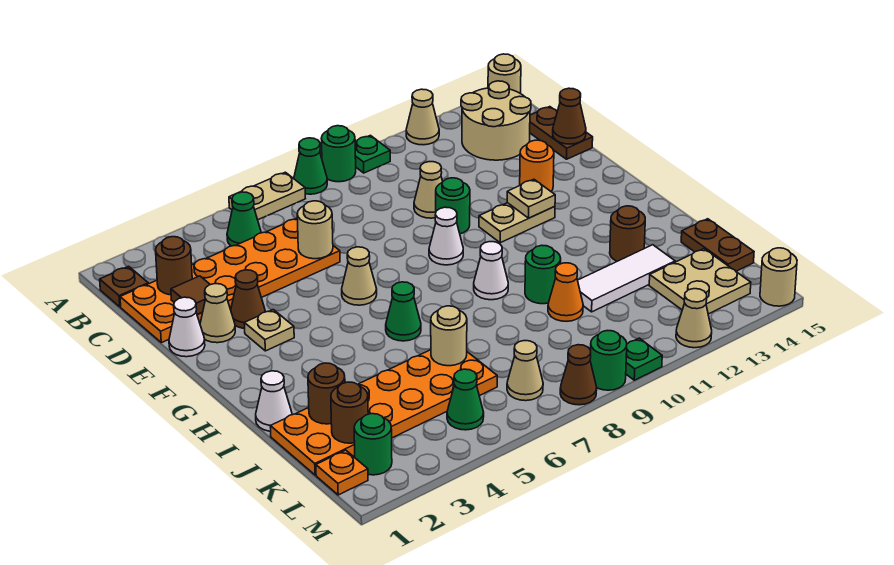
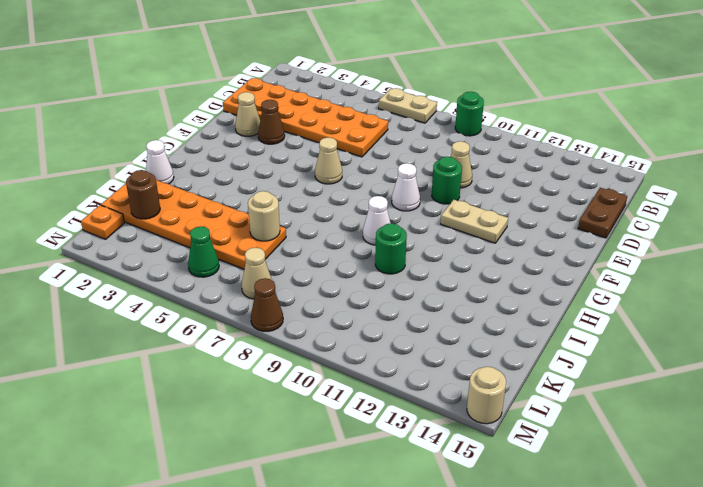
none -> green 1x1 cone [294,138,327,194]
none -> green 1x1 plate [355,135,390,173]
none -> tan 1x1 cone [406,89,439,145]
none -> tan 1x1 round brick [488,54,521,94]

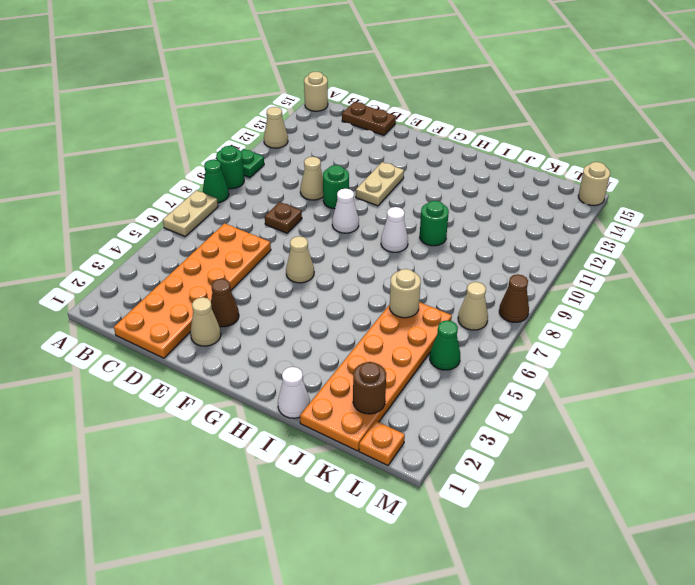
brown 1x1 plate [265,202,302,233] -> brown 1x1 plate moved to [100,266,148,307]
none -> green 1x1 cone [227,192,261,246]
none -> tan 2x2 round brick [461,81,531,160]
none -> white 1x1 cone [169,297,205,357]
none -> orange 1x1 round brick [520,140,554,191]

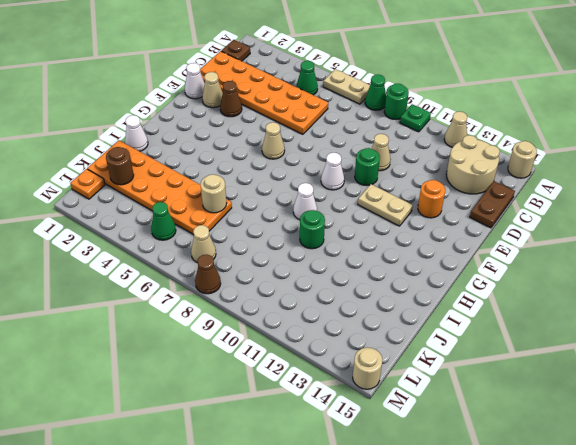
none -> tan 1x1 plate [244,310,294,351]
none -> green 1x1 cone [386,282,421,341]
none -> brown 1x1 round brick [610,206,645,261]
none -> orange 1x1 cone [548,263,583,321]

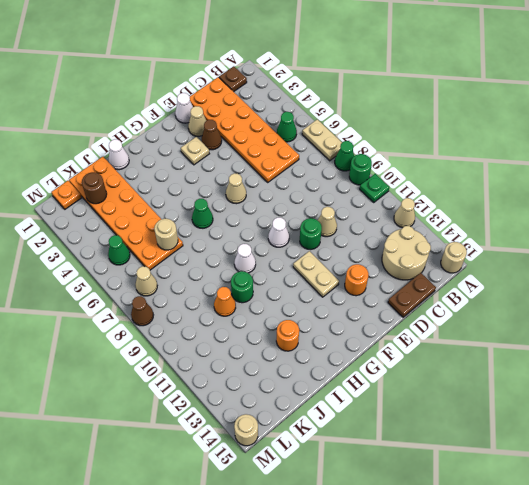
orange 1x1 round brick [276,320,299,351] -> brown 1x1 round brick [610,206,645,261]
none -> white 1x3 tile [578,245,675,312]
none -> brown 1x2 plate [681,219,754,271]
none -> tan 2x2 plate [649,249,751,314]
none -> green 1x1 round brick [354,414,392,475]

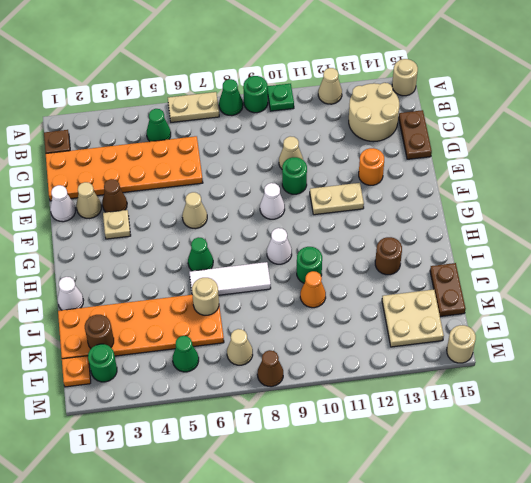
white 1x3 tile [189,262,271,295] -> white 1x3 tile moved to [578,245,675,312]
none -> green 1x1 round brick [590,331,627,390]
none -> green 1x1 plate [626,338,662,380]
none -> tan 1x1 cone [676,289,712,348]
none -> brown 1x1 round brick [156,237,192,295]

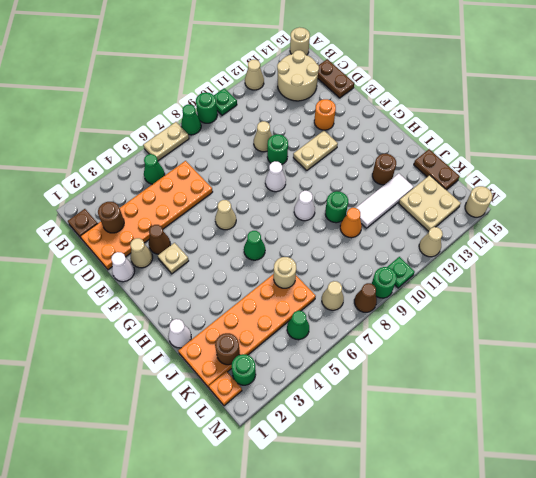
none -> brown 1x1 tile [171,276,210,315]
none -> tan 1x1 round brick [297,201,333,259]
none -> brown 1x1 cone [553,88,586,144]
none -> tan 1x1 plate [507,179,555,218]

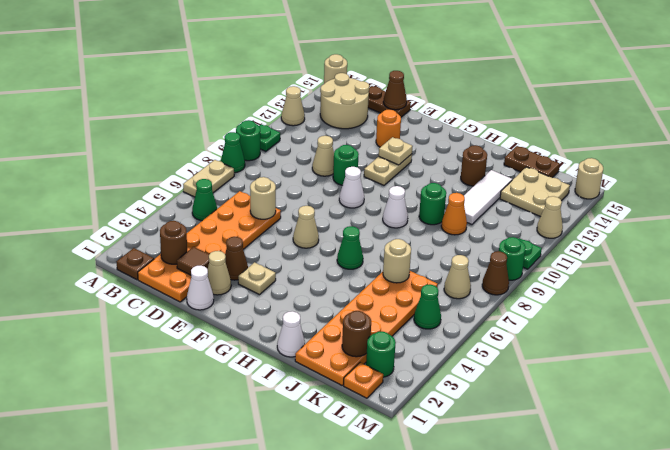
none -> brown 1x1 round brick [308,363,345,424]

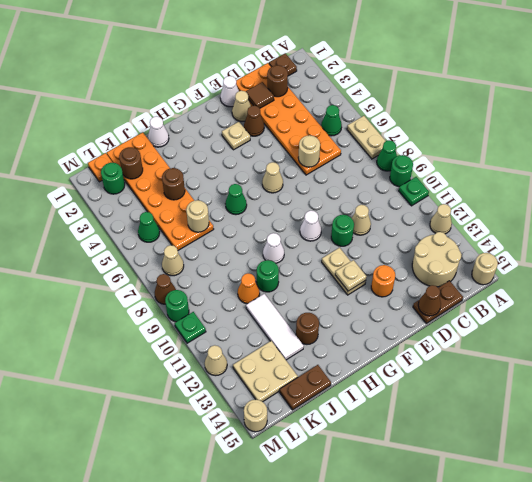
brown 1x1 round brick [162,168,185,200] -> brown 1x1 round brick moved to [308,363,345,424]

